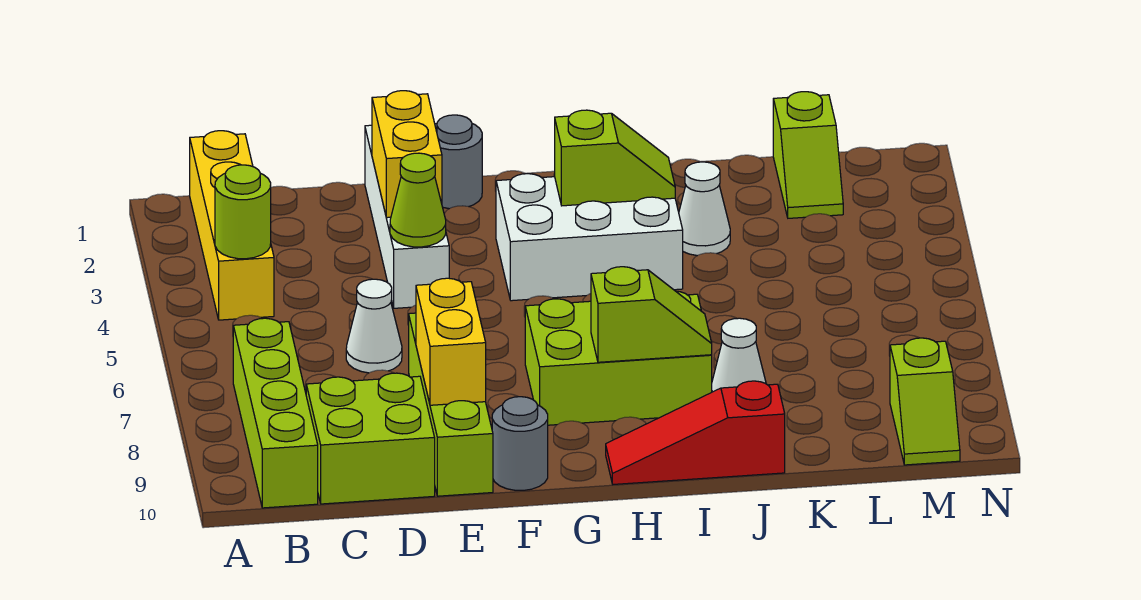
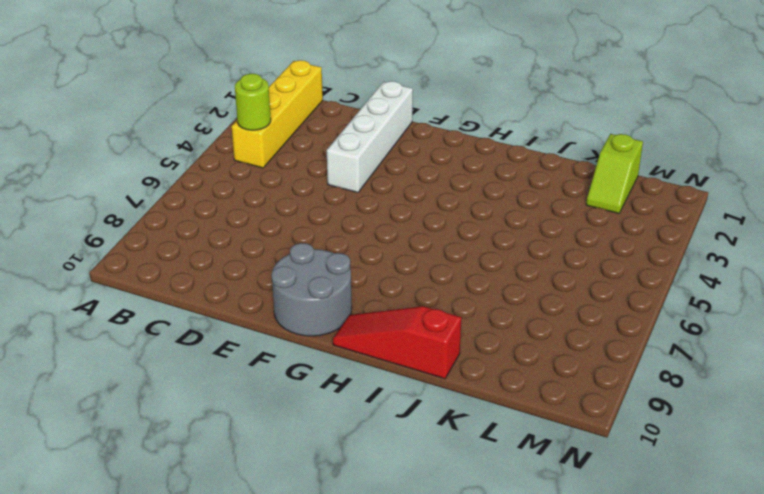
grey 2x2 round brick [271,243,352,336] -> grey 1x1 round brick [492,397,548,490]
none -> lime 1x4 brick [233,318,318,508]
none -> lime 2x2 brick [306,373,435,504]
none -> white 1x1 cone [346,279,402,373]

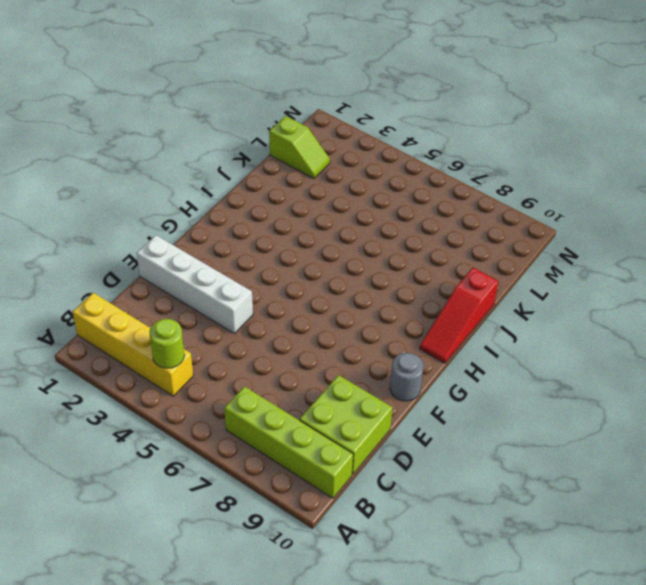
none -> white 1x1 cone [346,279,402,373]
none -> lime 1x4 brick [409,313,493,496]
none -> grey 1x1 round brick [435,115,482,209]

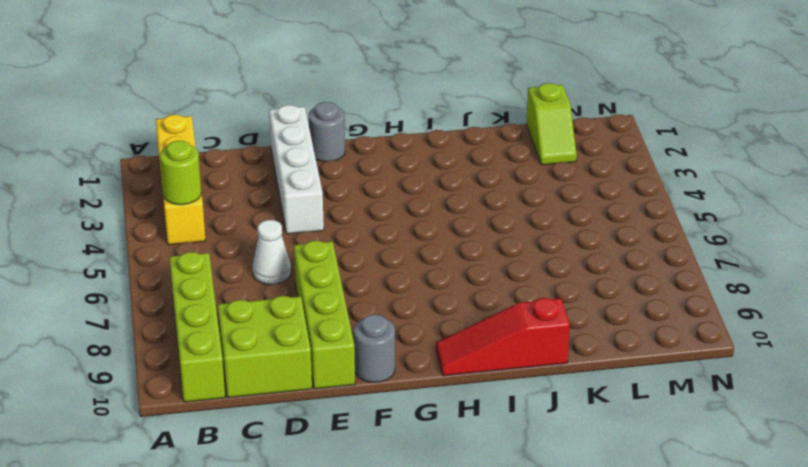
none -> white 2x3 brick [496,174,683,301]
none -> lime 2x3 brick [525,291,712,425]
none -> white 1x1 cone [679,162,730,256]

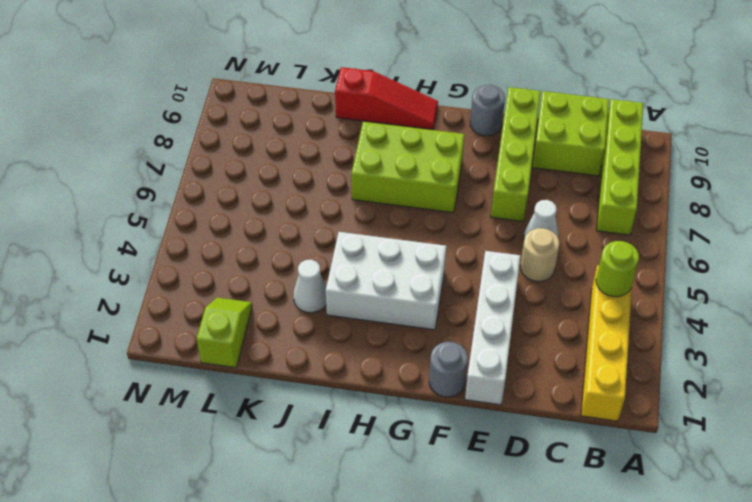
tan 1x1 round brick [520,228,559,281] -> none
none -> white 1x1 cone [712,318,766,392]
none -> lime 1x2 slope [890,338,960,465]
none -> yellow 1x2 brick [372,91,442,218]

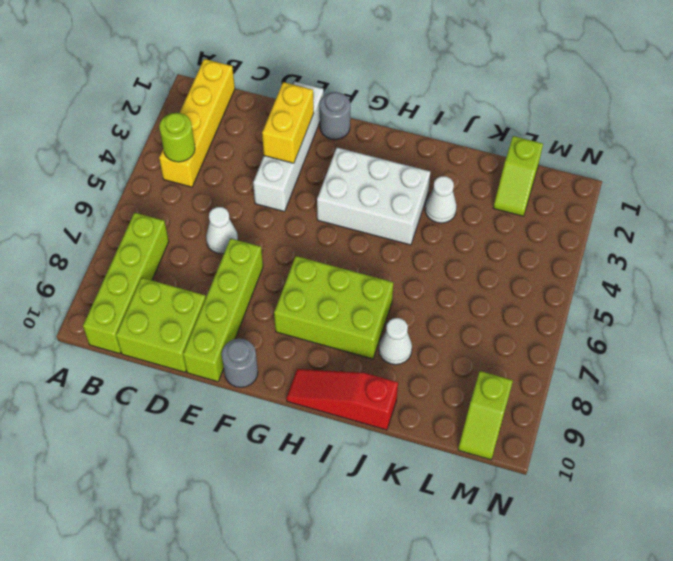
none -> lime 1x1 cone [390,153,446,247]
none -> yellow 1x2 brick [416,278,486,405]
none -> lime 1x2 slope [555,110,675,206]

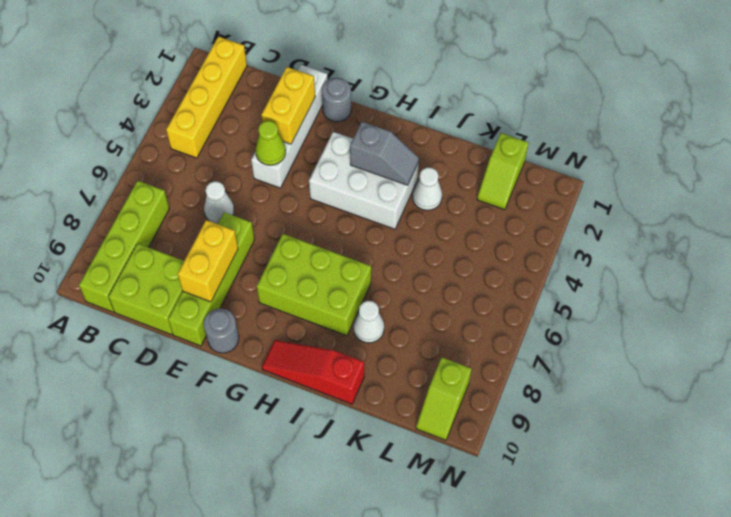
grey 1x2 slope [350,122,419,185] -> lime 1x2 slope [555,110,675,206]
none -> lime 1x1 round brick [215,165,271,259]
none -> lime 1x2 slope [591,267,712,362]

